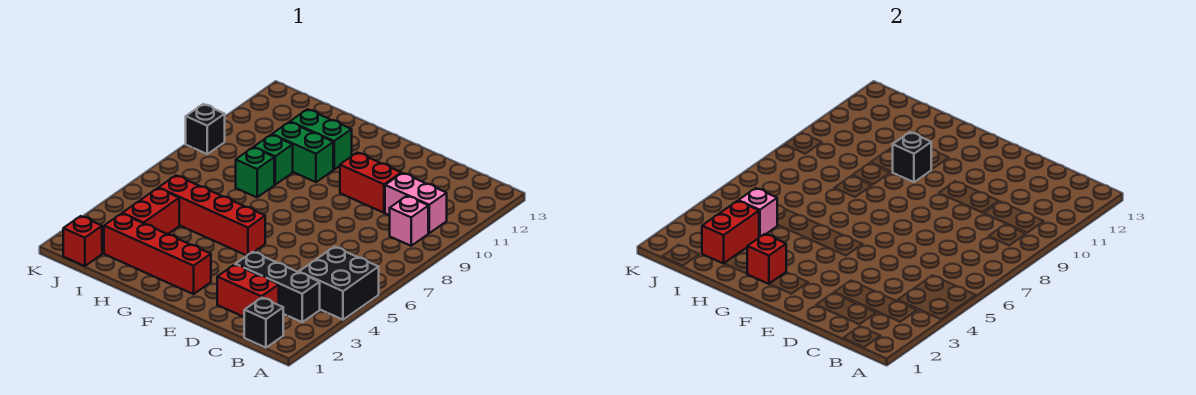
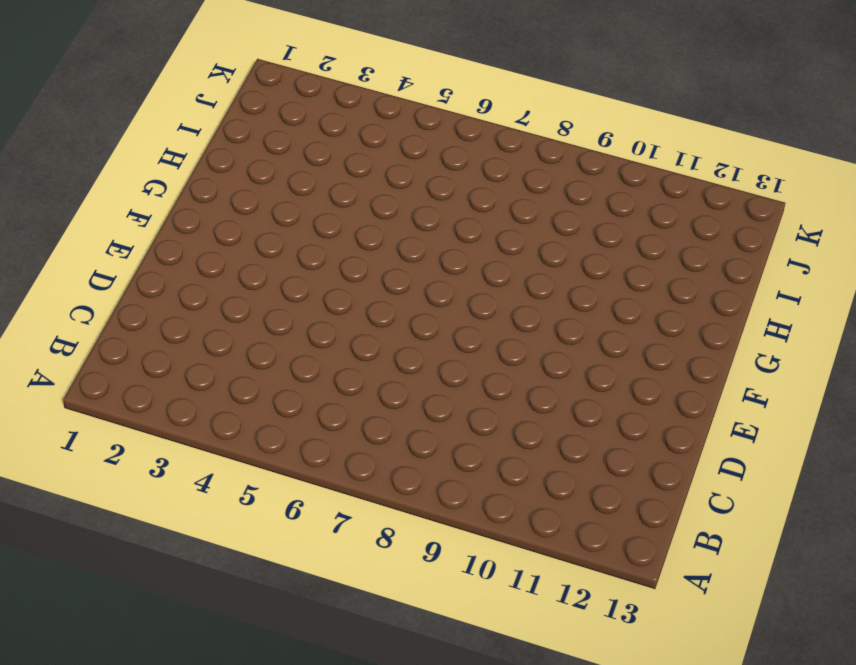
none -> black 2x2 brick [299,247,379,320]
none -> black 1x1 brick [244,298,283,348]
none -> black 1x3 brick [235,252,320,322]

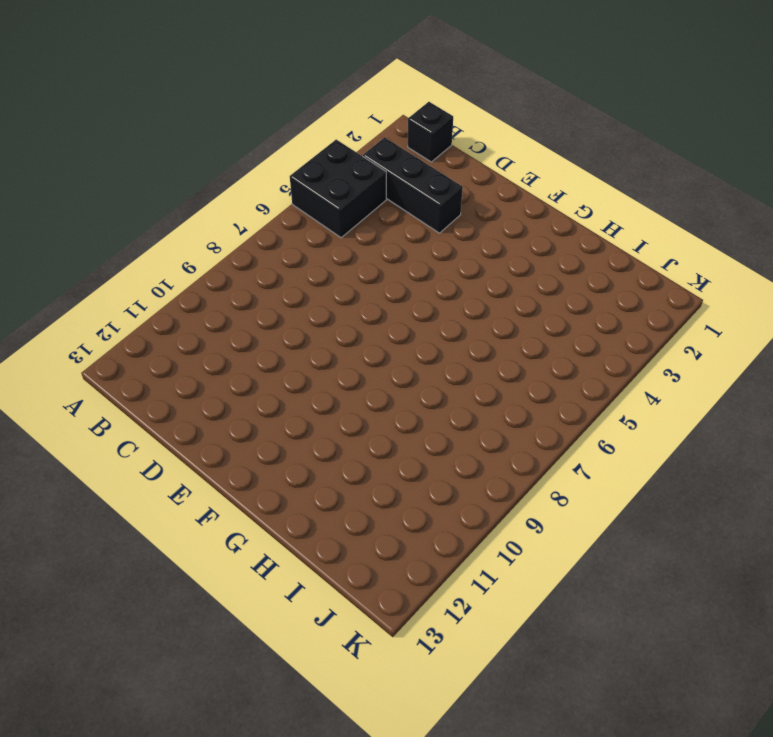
none -> pink 1x1 brick [389,196,428,246]
none -> pink 1x2 brick [385,173,447,233]
none -> red 1x2 brick [217,265,279,317]

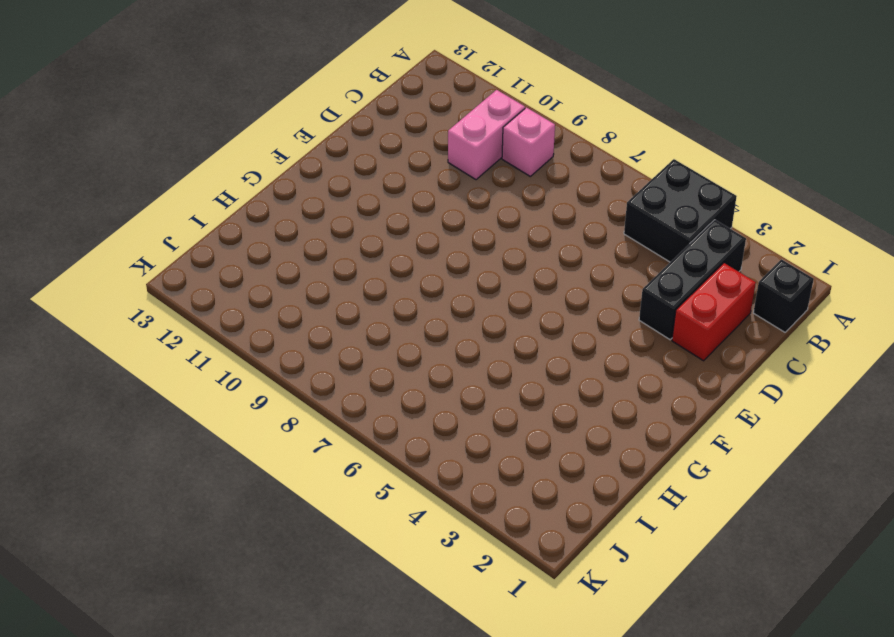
none -> red 1x2 brick [340,153,401,213]
none -> red 1x4 brick [104,214,211,294]
none -> red 1x4 brick [159,176,265,256]

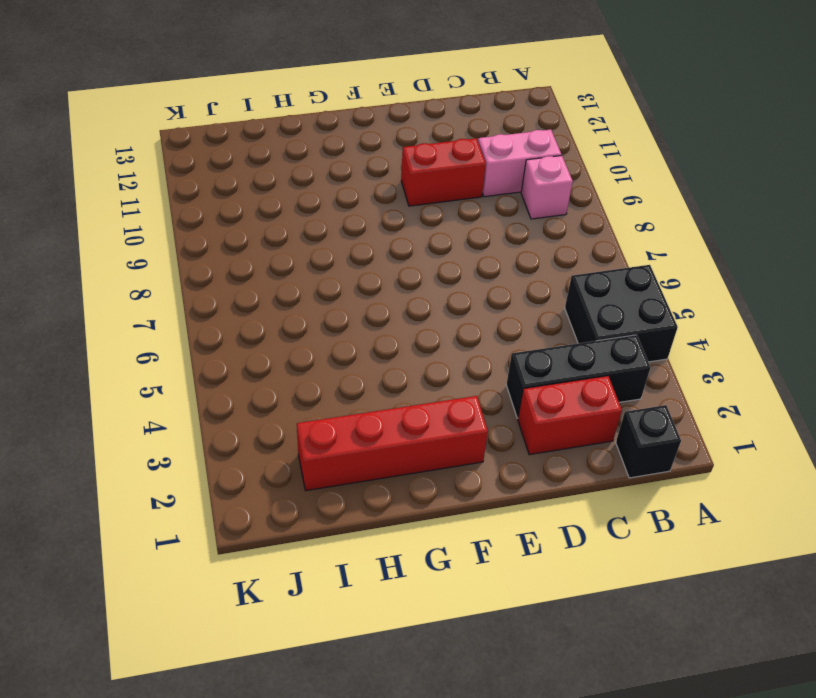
none -> red 1x4 brick [159,176,265,256]
none -> green 1x2 brick [272,122,333,182]
none -> green 1x2 brick [290,109,352,169]

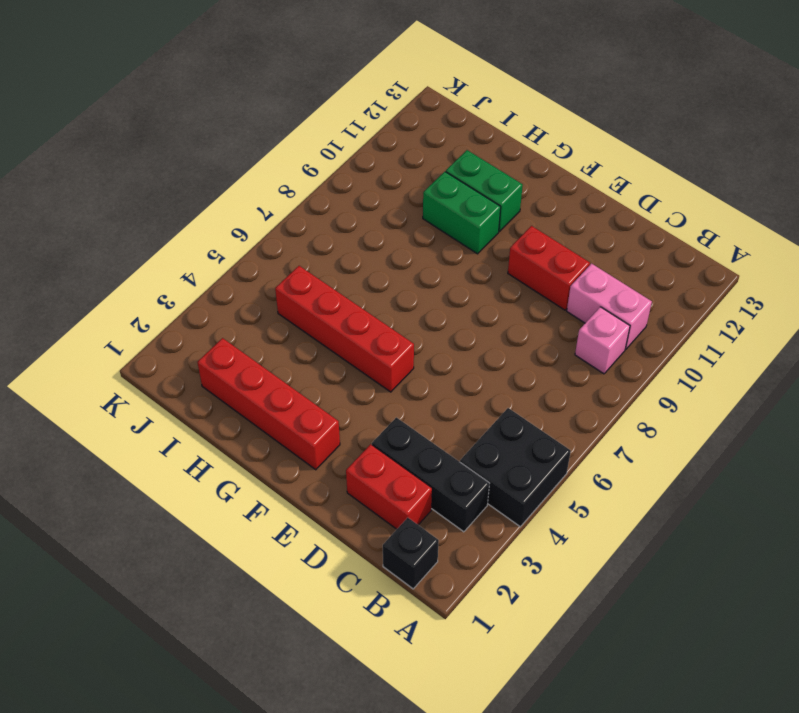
none -> green 1x1 brick [236,147,274,197]
none -> green 1x1 brick [254,135,293,185]
none -> red 1x2 brick [122,188,179,234]

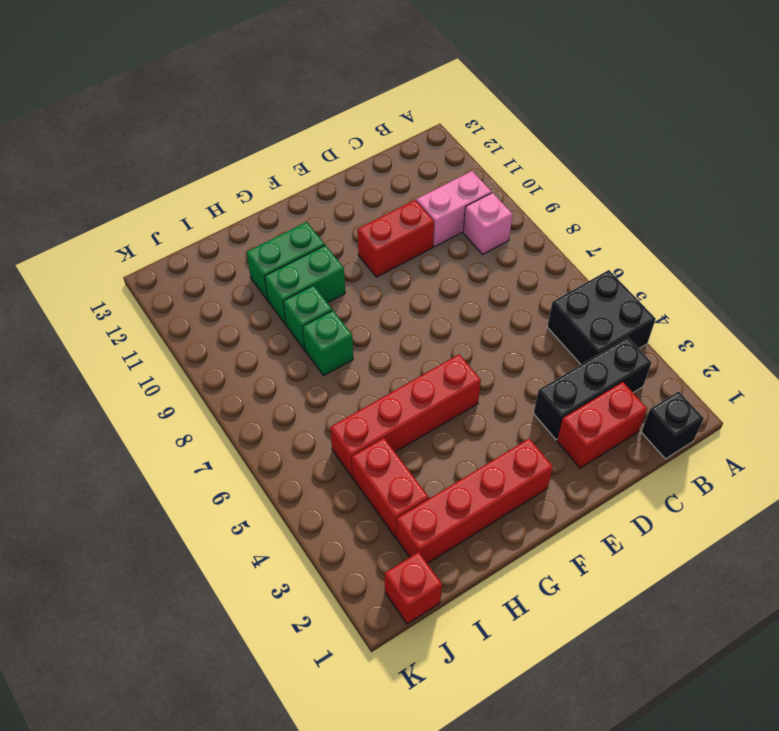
none -> black 1x1 brick [186,104,225,154]
none -> red 1x1 brick [747,234,786,284]
none -> black 1x1 brick [893,132,931,182]

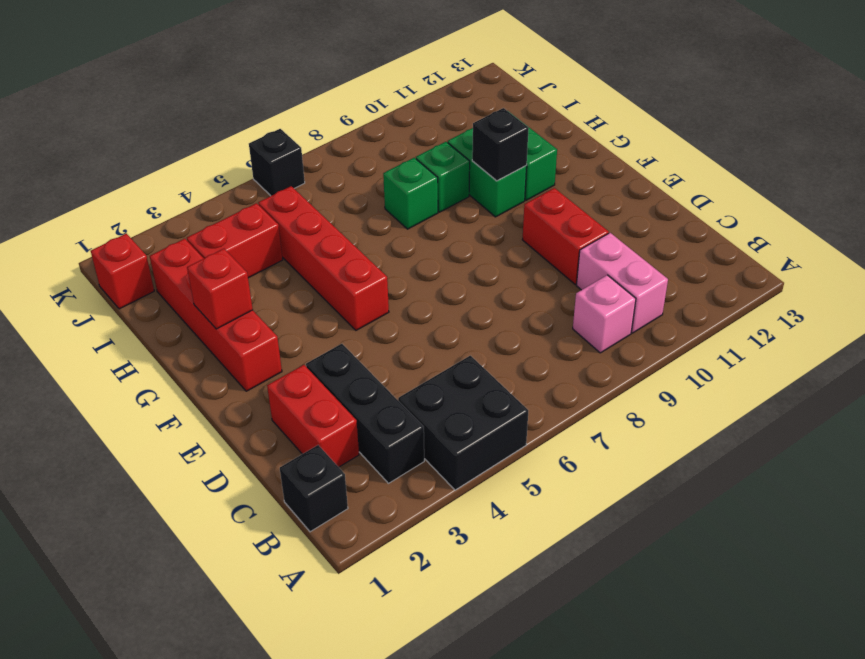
black 1x1 brick [249,129,305,196] -> black 1x1 brick moved to [186,104,225,154]
none -> red 1x2 brick [702,201,759,264]
none -> pink 1x1 brick [738,188,777,237]

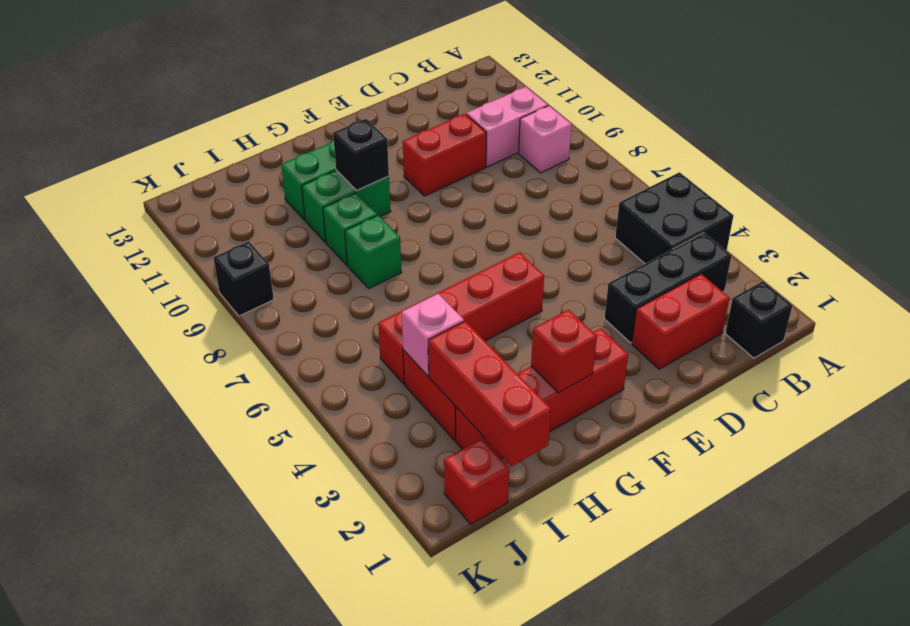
red 1x3 brick [428,321,551,466] -> red 1x2 brick [702,201,759,264]

